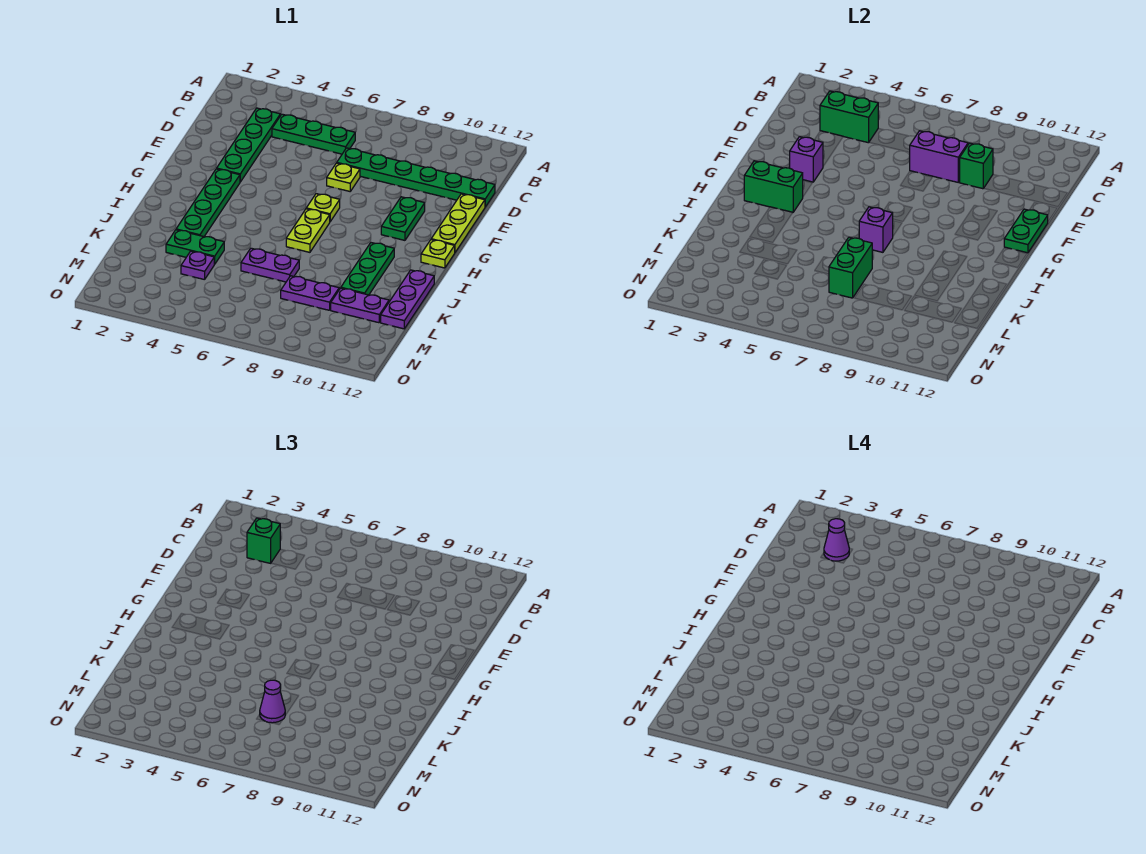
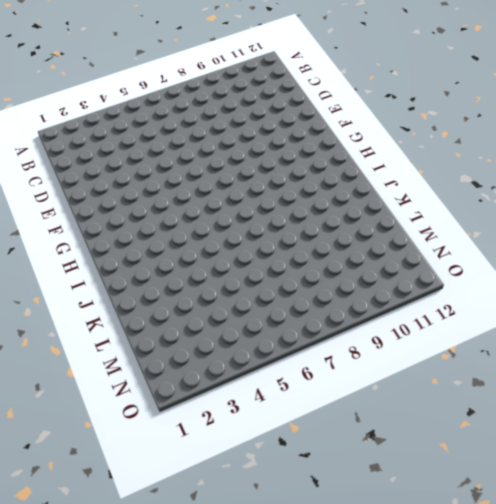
none -> green 1x4 plate [217,108,280,182]
none -> green 1x3 plate [272,114,355,154]
none -> green 1x6 plate [337,148,495,207]

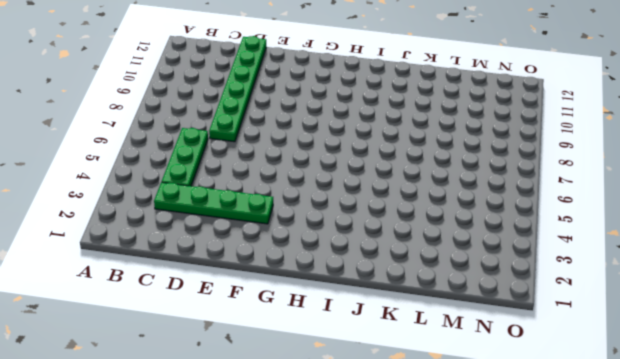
none -> lime 1x1 plate [327,163,360,191]
none -> lime 1x3 plate [431,194,485,252]
none -> green 1x2 plate [381,197,425,240]

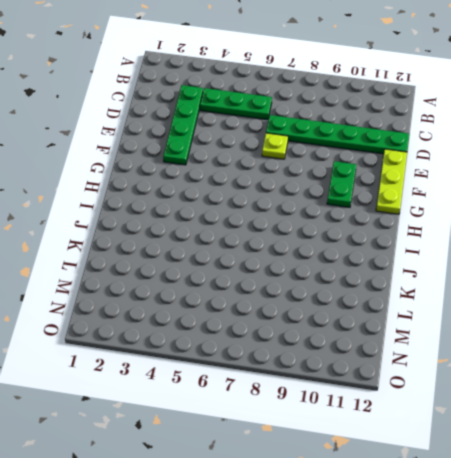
none -> green 1x4 plate [176,169,240,237]
none -> lime 1x1 plate [306,194,340,221]
none -> lime 1x2 plate [286,209,330,252]

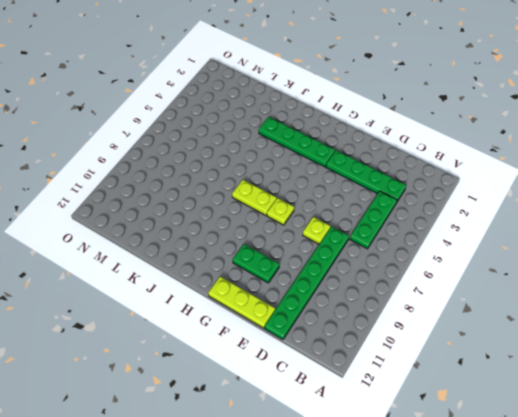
none -> lime 1x1 plate [421,240,455,268]
none -> green 1x3 plate [341,243,394,295]
none -> purple 1x3 plate [381,270,434,329]

